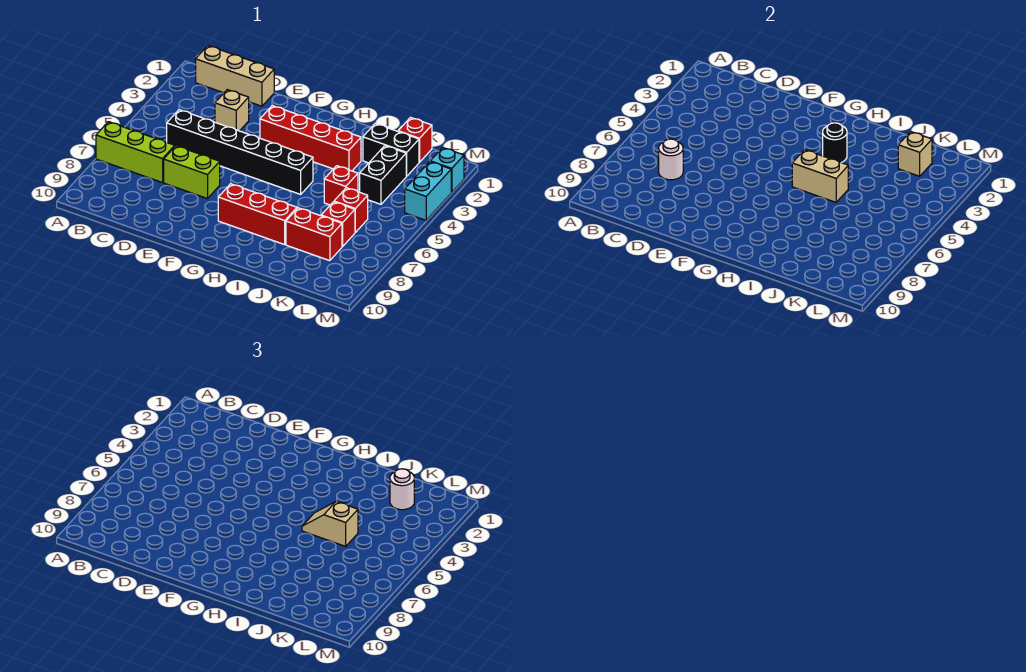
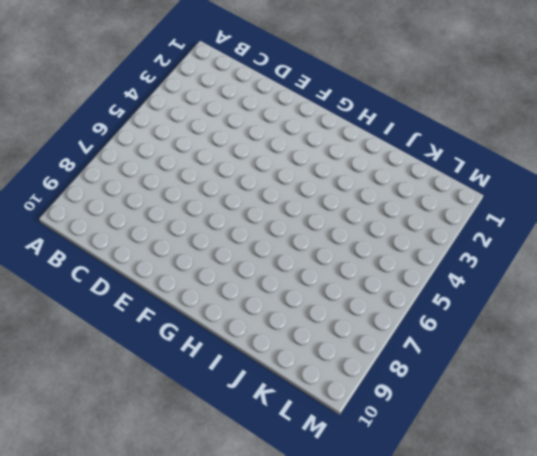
none -> lime 1x3 brick [96,122,175,183]
none -> tan 1x3 brick [196,46,274,106]
none -> black 1x6 brick [167,110,313,194]

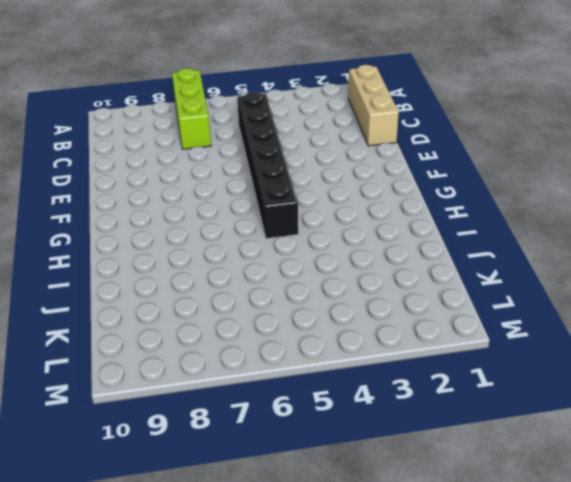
none -> tan 1x1 brick [215,90,249,131]
none -> lime 1x2 brick [164,146,220,199]
none -> red 1x4 brick [260,105,361,171]

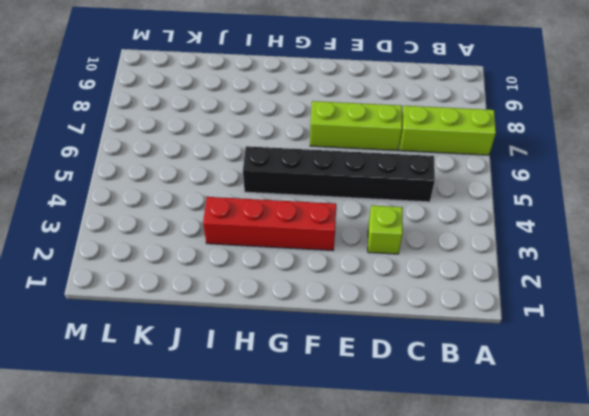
lime 1x1 brick [368,205,403,254] -> tan 1x1 brick [215,90,249,131]
lime 1x3 brick [310,101,402,151] -> lime 1x2 brick [164,146,220,199]
none -> tan 1x3 brick [196,46,274,106]
none -> red 1x3 brick [218,184,297,245]
none -> black 1x2 brick [363,124,419,176]

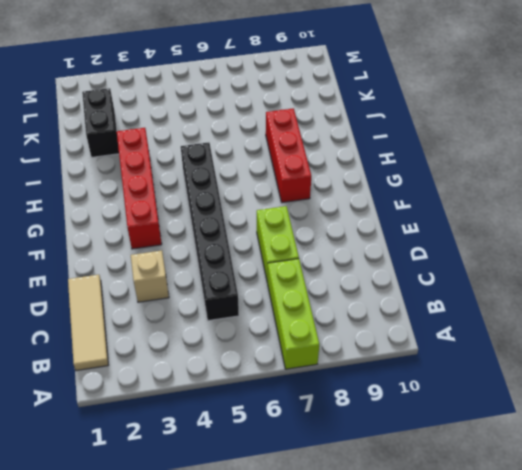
tan 1x3 tile [68,275,108,371] -> tan 1x3 brick [196,46,274,106]
none -> red 1x1 brick [324,166,358,205]
none -> red 1x2 brick [286,208,342,261]
none -> red 1x1 brick [398,118,432,162]

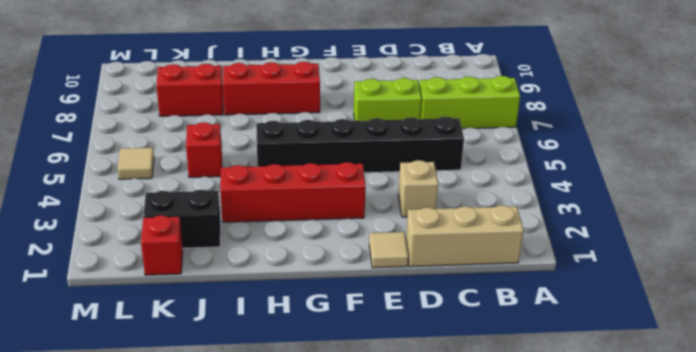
tan 1x1 tile [369,232,408,268] -> none
tan 1x1 tile [118,148,154,179] -> none
none -> black 1x2 brick [360,146,406,204]
none -> red 1x1 brick [334,188,368,232]
none -> red 1x1 brick [321,202,355,247]

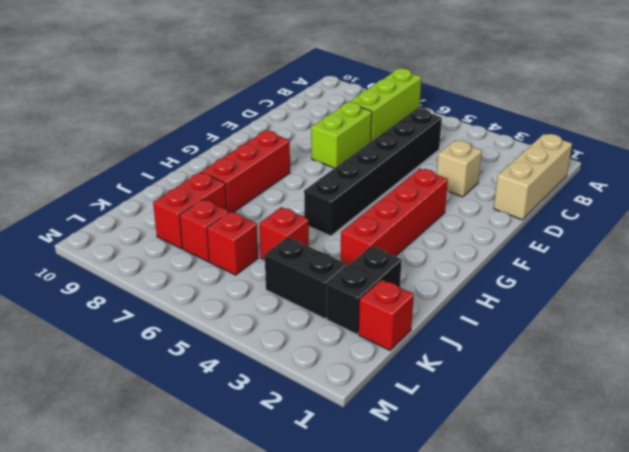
none -> cyan 1x1 brick [430,148,464,192]
none -> cyan 1x2 brick [405,162,451,220]
none -> white 1x1 round brick [659,139,683,180]

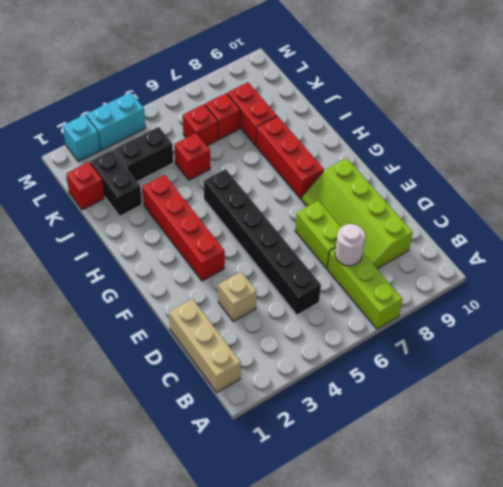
lime 2x4 slope [302,158,413,269] -> none
none -> black 1x1 round brick [823,123,847,163]
none -> tan 1x2 brick [792,150,848,202]
none -> tan 1x1 brick [898,132,932,176]

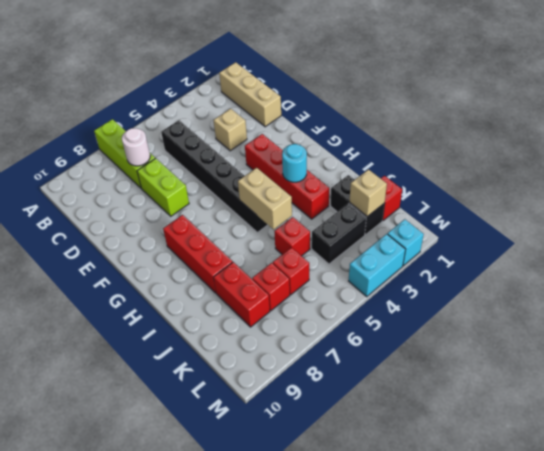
cyan 1x1 round brick [282,144,307,182] -> black 1x1 round brick [823,123,847,163]
none -> tan 1x2 slope [302,502,358,546]
none -> white 1x1 round brick [390,469,414,510]

